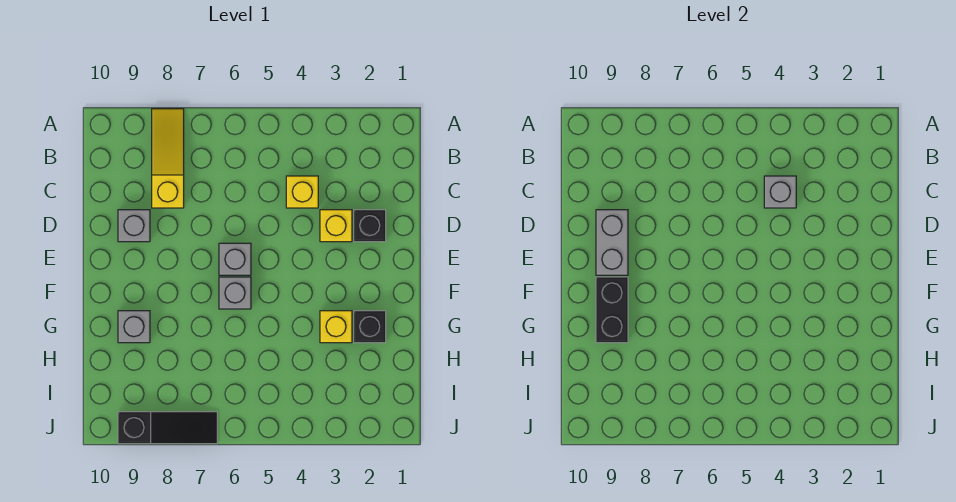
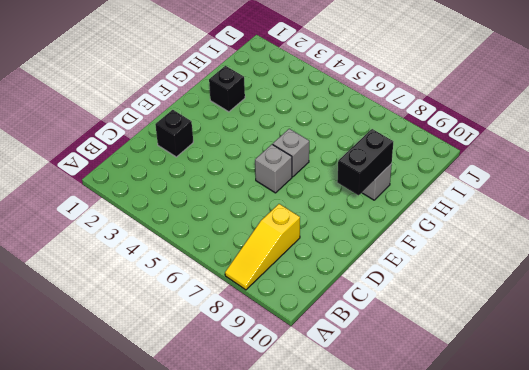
none -> yellow 1x1 brick [286,176,318,208]
none -> yellow 1x1 brick [320,210,352,242]
none -> grey 1x1 brick [118,210,150,242]

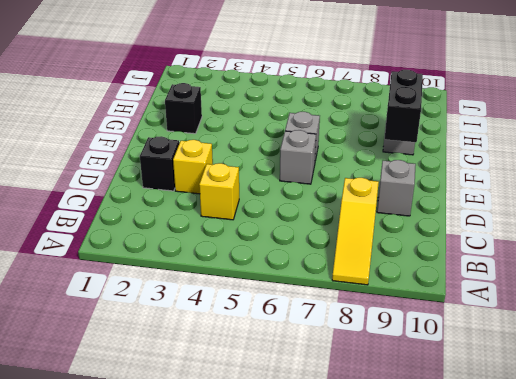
none -> yellow 1x1 brick [320,311,352,343]
none -> black 1x3 slope [118,412,217,444]
none -> grey 1x1 brick [764,176,796,208]

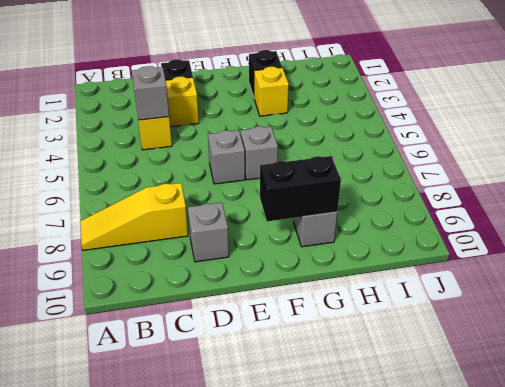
none -> black 1x3 slope [118,412,217,444]
none -> grey 1x2 brick [596,210,628,275]

